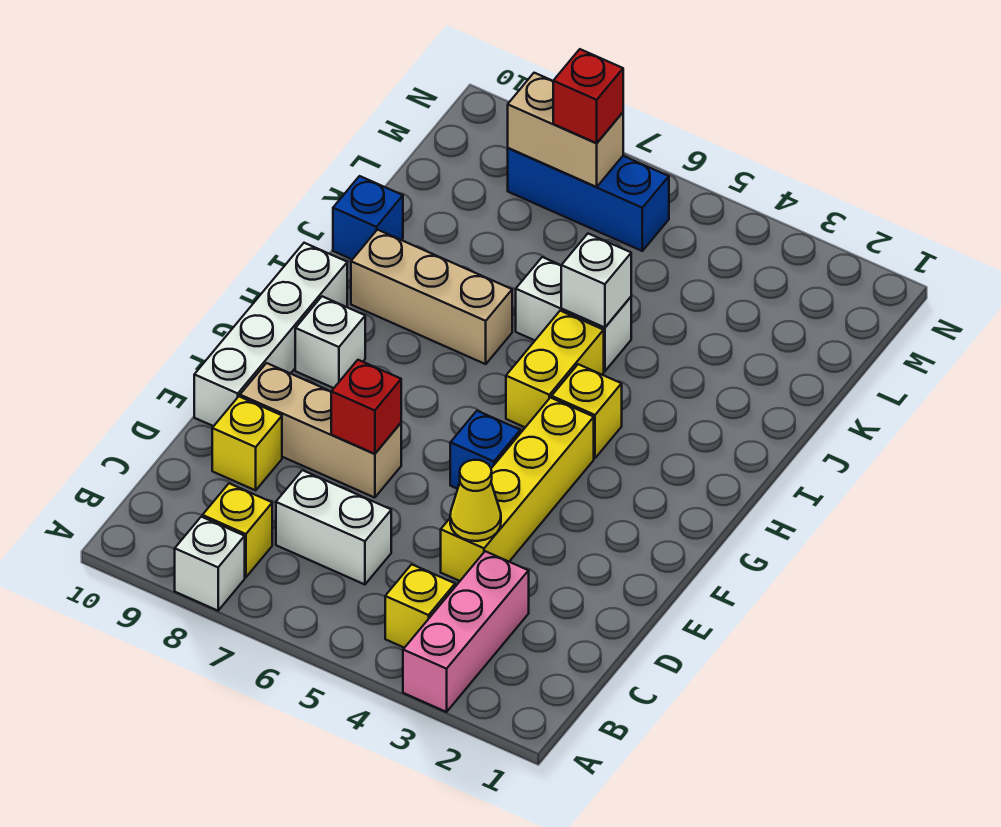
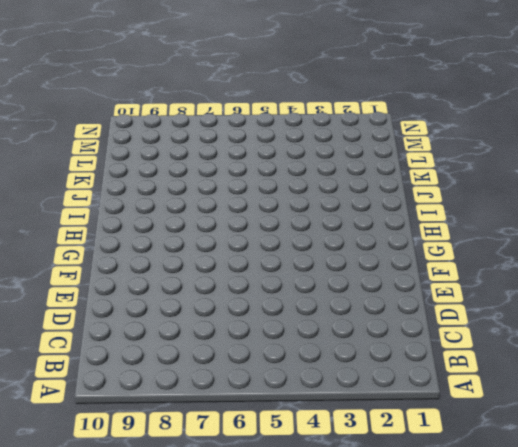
none -> pink 1x3 brick [403,551,529,712]
none -> white 1x1 brick [175,517,245,611]
none -> yellow 1x1 brick [385,564,455,648]

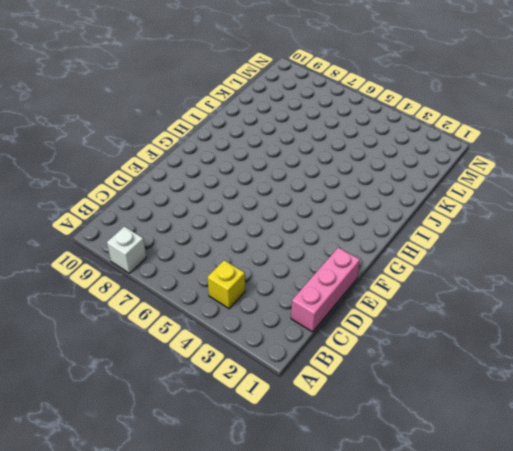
pink 1x3 brick [291,247,360,332] -> pink 1x3 brick moved to [403,551,529,712]
none -> yellow 1x1 brick [202,483,272,577]
none -> white 1x2 brick [276,470,391,585]
none -> yellow 1x4 brick [441,398,594,581]

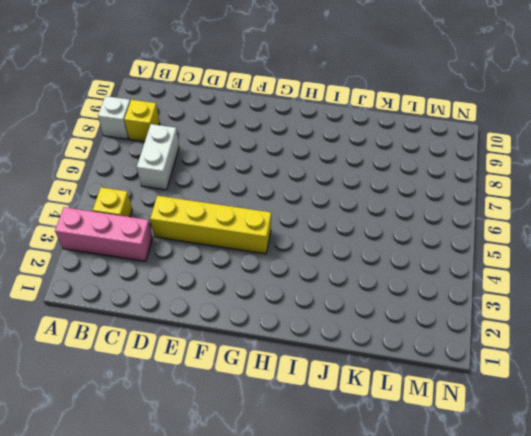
none -> yellow 1x1 brick [212,397,282,490]
none -> tan 1x3 brick [240,363,401,498]
none -> white 1x4 brick [194,243,347,426]

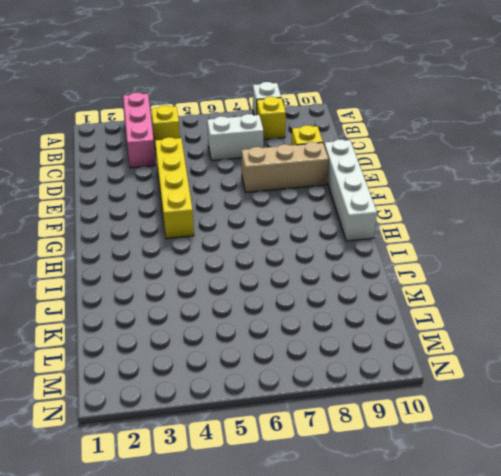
none -> blue 1x1 brick [450,411,520,489]
none -> white 1x1 brick [295,296,365,388]
none -> yellow 1x1 brick [552,364,622,458]

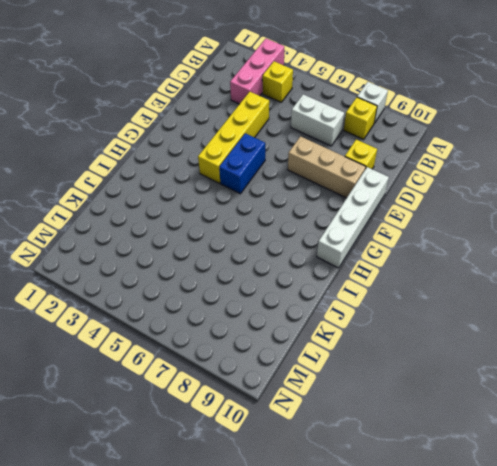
blue 1x2 brick [219,133,265,194] -> blue 1x1 brick [450,411,520,489]
none -> white 1x1 brick [295,296,365,388]
none -> yellow 1x1 brick [552,364,622,458]
none -> yellow 1x2 brick [506,311,604,427]

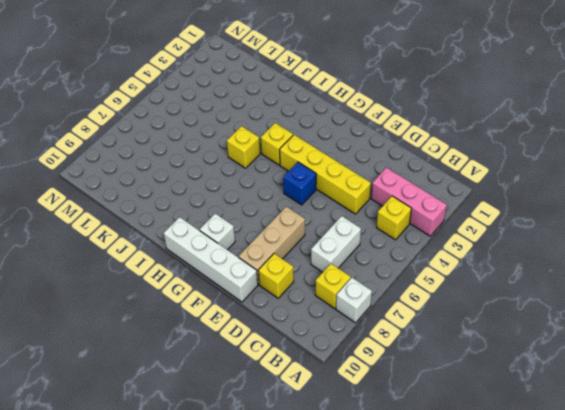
yellow 1x1 brick [227,126,260,168] -> yellow 1x2 brick [506,311,604,427]
none -> tan 1x3 brick [351,230,512,364]
none -> white 1x2 brick [516,257,631,371]
none -> blue 1x1 brick [333,176,403,259]

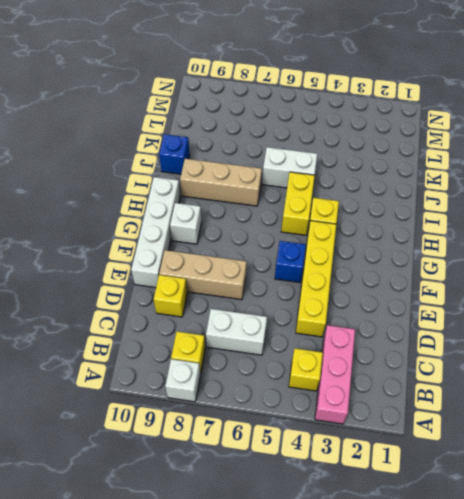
none -> blue 1x3 brick [508,148,669,251]
none -> yellow 1x1 cone [450,460,501,541]
none -> red 1x1 brick [331,360,401,454]

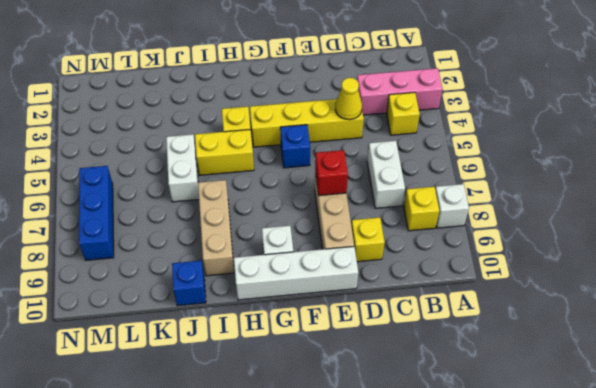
none -> white 1x1 brick [561,234,631,328]
none -> tan 1x2 brick [508,73,623,187]
none -> red 1x1 brick [553,49,623,143]

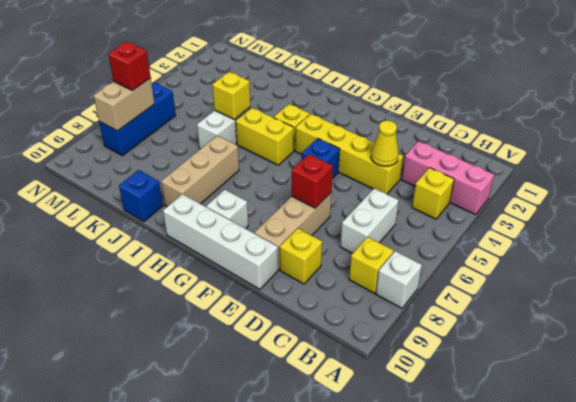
yellow 1x1 brick [212,72,250,120] -> white 1x1 brick [561,234,631,328]

